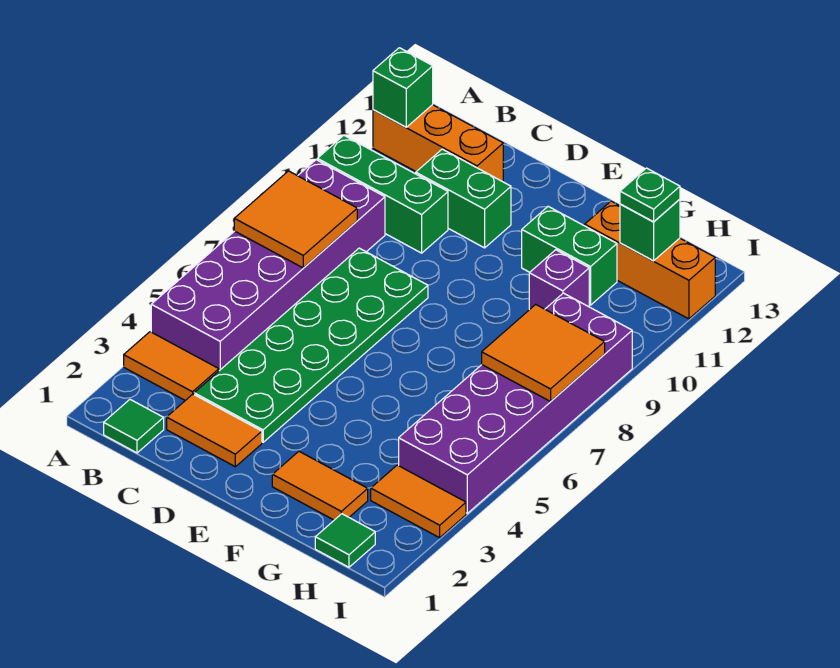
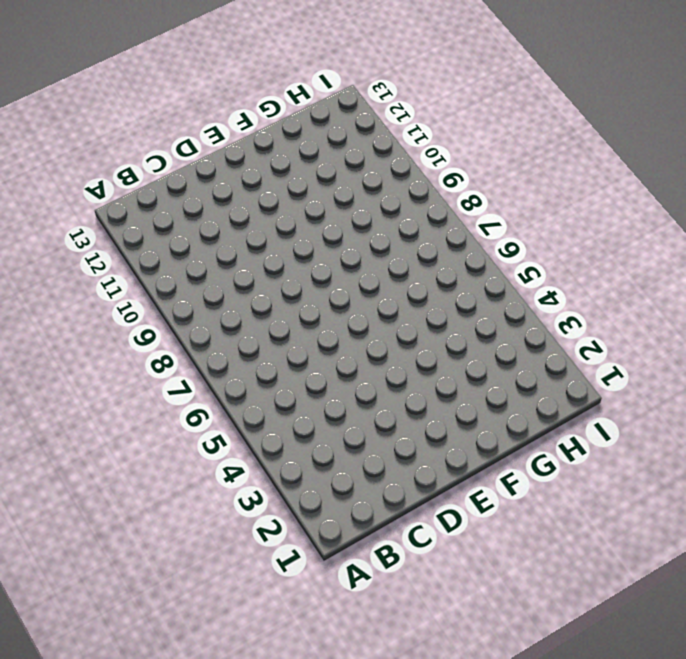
none -> orange 1x2 tile [124,332,219,400]
none -> purple 2x6 brick [151,160,385,371]
none -> green 1x3 brick [317,136,448,253]

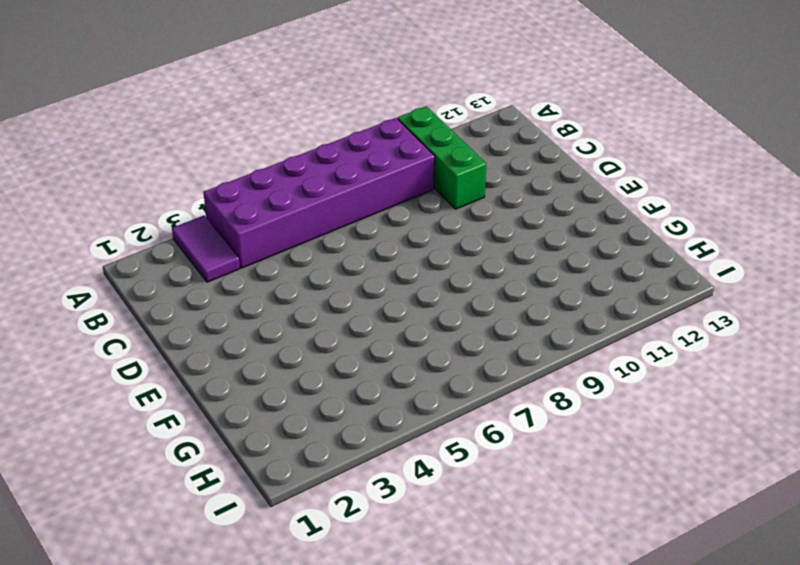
purple 1x2 tile [172,216,240,282] -> orange 1x2 tile [124,332,219,400]
none -> orange 1x3 brick [373,105,503,182]
none -> green 1x1 tile [104,400,164,453]
none -> orange 1x2 tile [167,394,262,467]

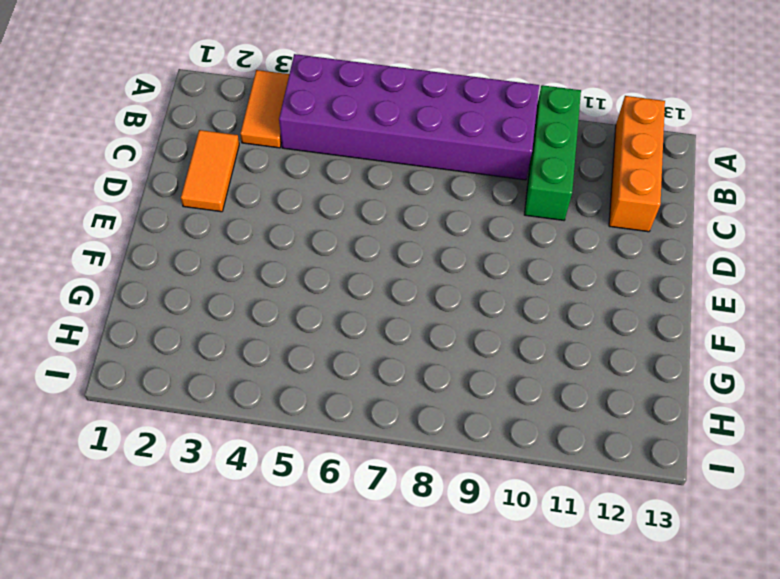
none -> green 1x1 tile [104,400,164,453]
none -> green 2x6 plate [194,248,428,442]
none -> green 1x2 brick [416,149,511,248]

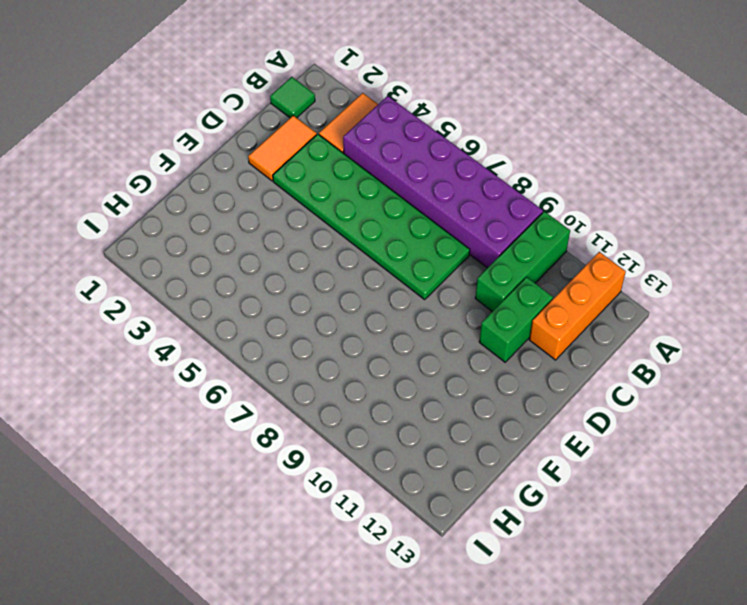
none -> orange 1x2 tile [272,451,368,520]
none -> green 1x2 brick [522,206,617,305]
none -> purple 1x1 brick [529,250,589,310]

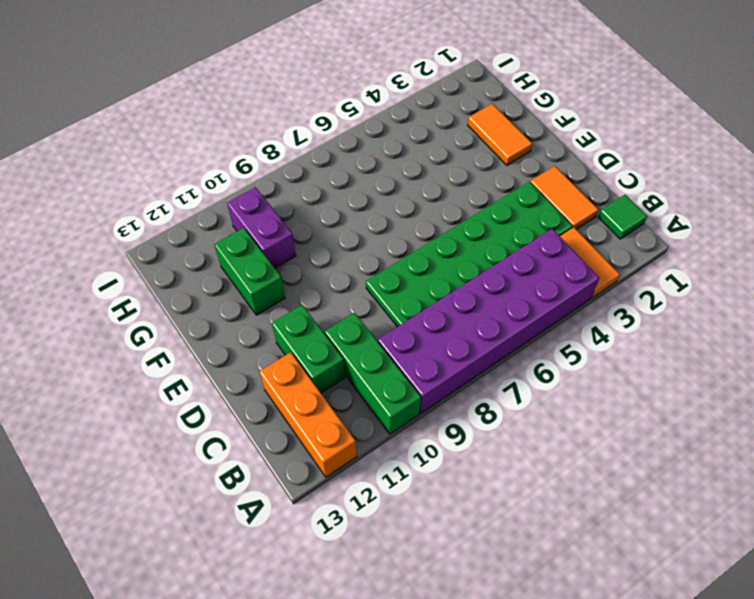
purple 1x2 brick [227,187,296,268] -> purple 1x1 brick [529,250,589,310]
none -> orange 1x3 brick [585,201,715,319]
none -> green 1x1 tile [315,514,375,567]
none -> orange 1x2 tile [371,465,466,538]

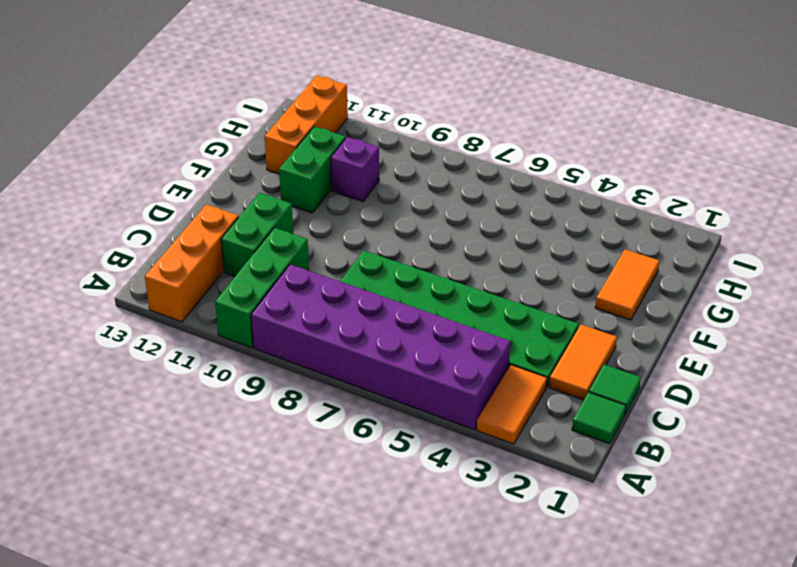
green 1x1 tile [589,364,641,414] -> green 1x1 tile moved to [315,514,375,567]
none -> orange 1x2 tile [371,465,466,538]
none -> purple 2x6 brick [399,293,632,513]
none -> orange 2x2 tile [234,171,357,268]

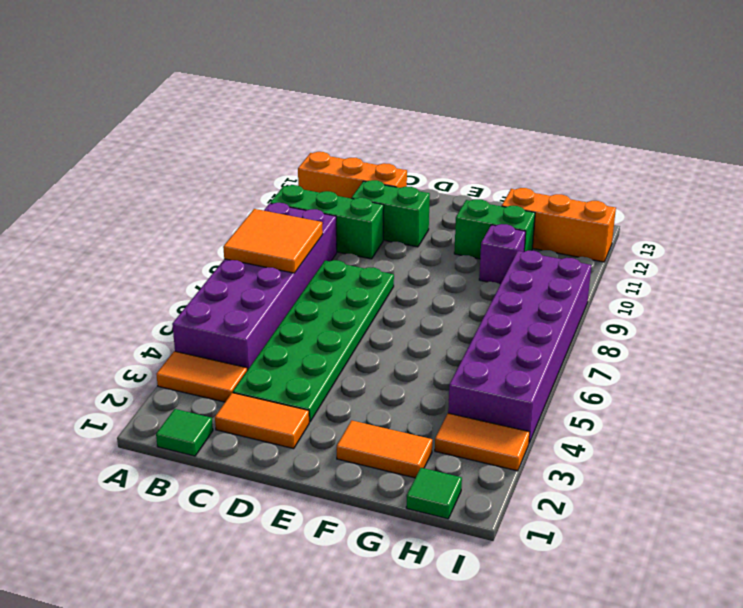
none -> green 1x1 brick [373,48,433,127]
none -> orange 2x2 tile [482,304,605,401]
none -> green 1x1 brick [620,199,680,261]

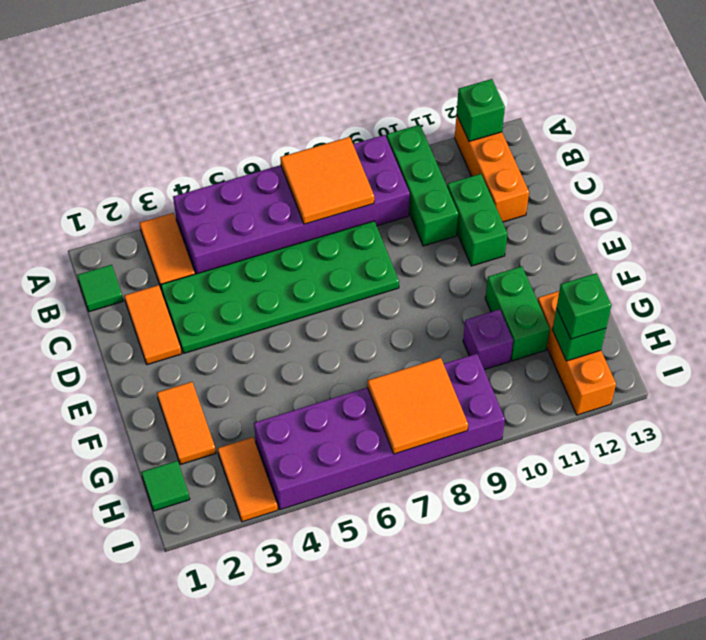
green 1x1 brick [557,273,611,339] -> green 1x1 plate [620,168,680,222]

